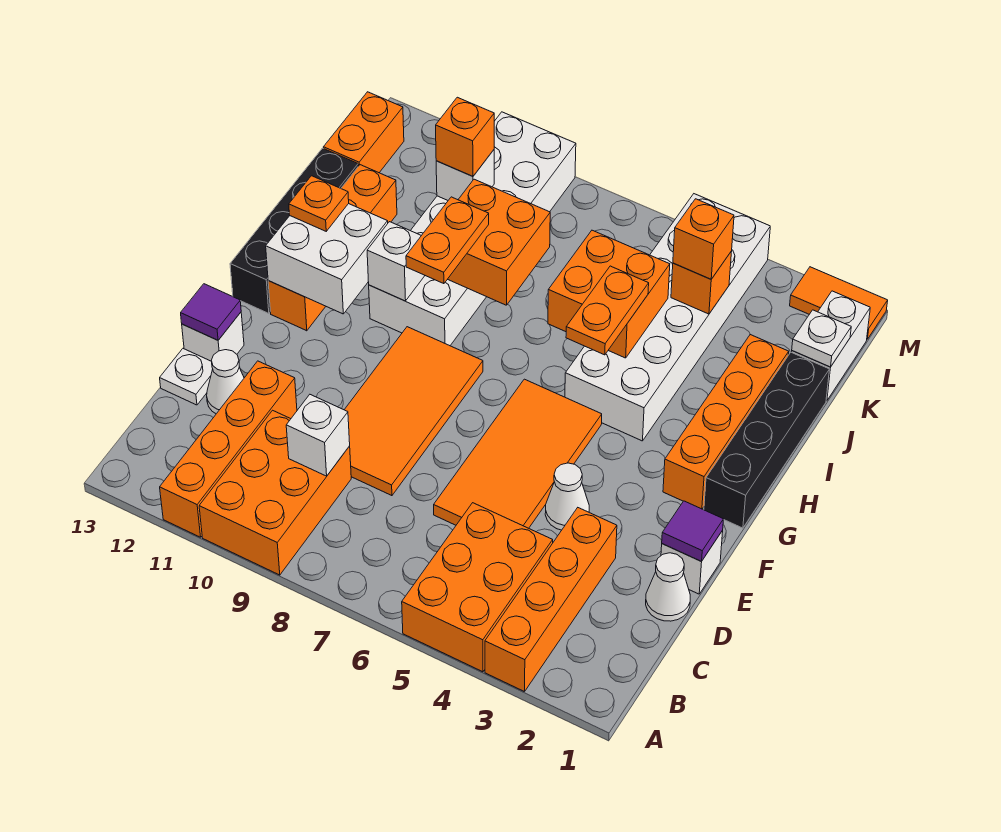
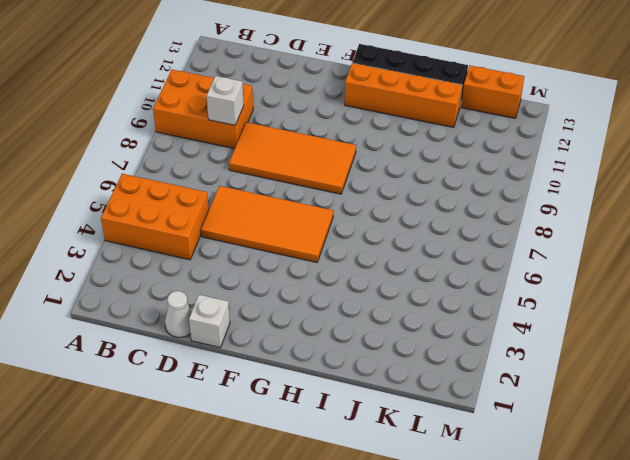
none -> orange 1x4 brick [485,508,617,692]
none -> orange 1x4 brick [160,361,297,537]
none -> white 1x1 cone [207,350,244,414]
none -> white 1x1 plate [160,349,213,405]

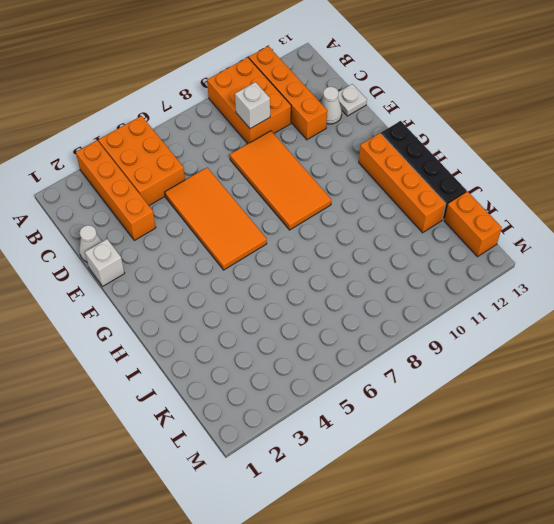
none -> white 1x1 cone [545,463,589,530]
none -> white 1x1 brick [182,312,244,361]
none -> black 1x4 brick [704,352,829,528]
none -> orange 1x4 brick [663,335,789,509]

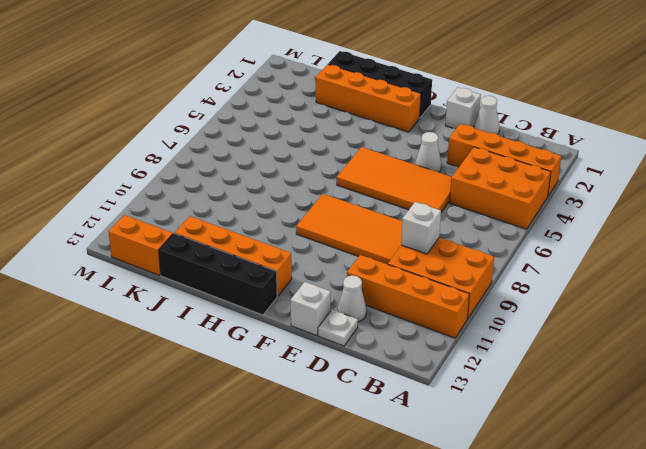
none -> white 2x6 brick [565,194,770,441]
none -> white 2x6 brick [369,112,576,346]
none -> white 1x2 brick [792,291,870,401]
none -> orange 1x2 tile [790,267,888,339]

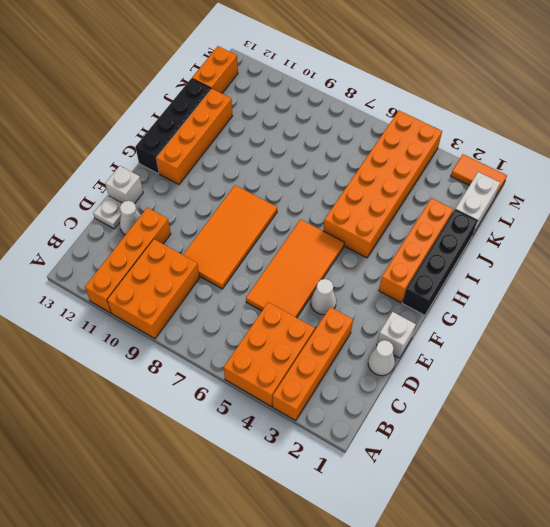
orange 2x6 brick [323,111,442,258] -> white 2x6 brick [565,194,770,441]
none -> white 2x6 brick [369,112,576,346]
none -> white 1x1 brick [286,395,350,476]
none -> purple 1x1 tile [662,501,724,561]
none -> purple 1x1 tile [181,284,241,340]

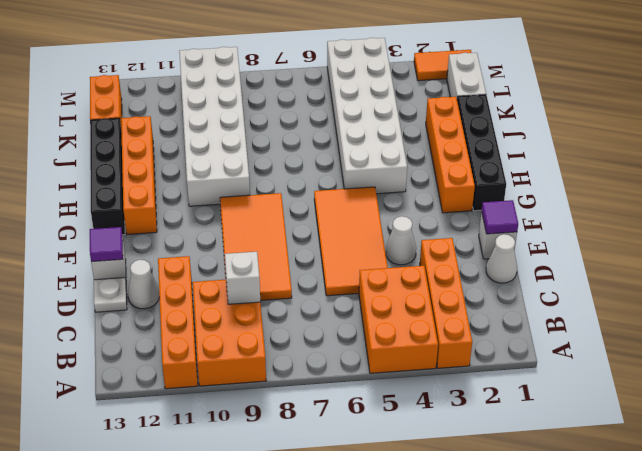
none -> white 2x2 brick [266,204,388,314]
none -> white 1x1 brick [367,222,425,301]
none -> orange 2x2 brick [548,230,670,358]
none -> orange 2x2 brick [448,179,550,305]

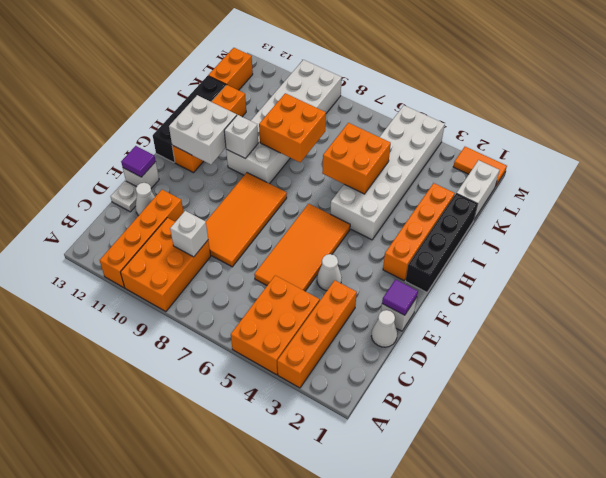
none -> white 1x1 plate [792,310,851,367]
none -> orange 1x1 brick [671,251,732,314]
none -> white 1x1 brick [436,150,494,200]
none -> orange 1x2 plate [566,266,649,355]

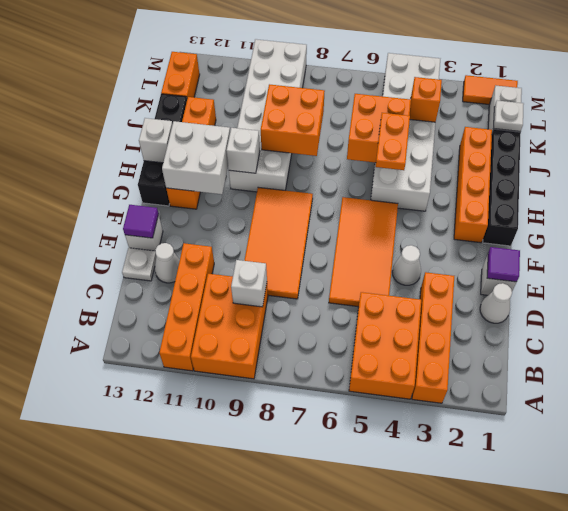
white 1x1 brick [139,118,173,163] -> white 1x1 brick moved to [436,150,494,200]
none -> orange 1x2 plate [406,197,489,284]
none -> orange 1x1 plate [289,176,349,231]
none -> orange 1x1 brick [673,199,734,279]
none -> orange 1x1 brick [436,97,494,176]

